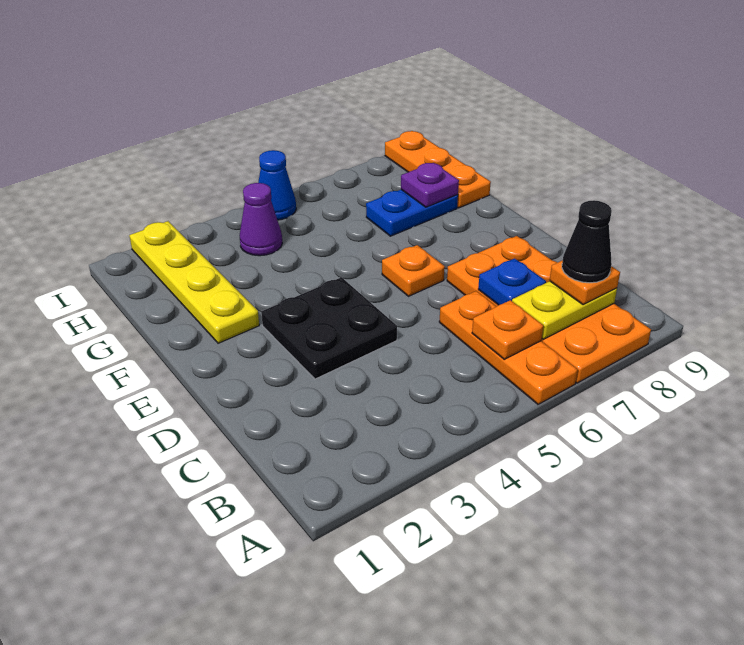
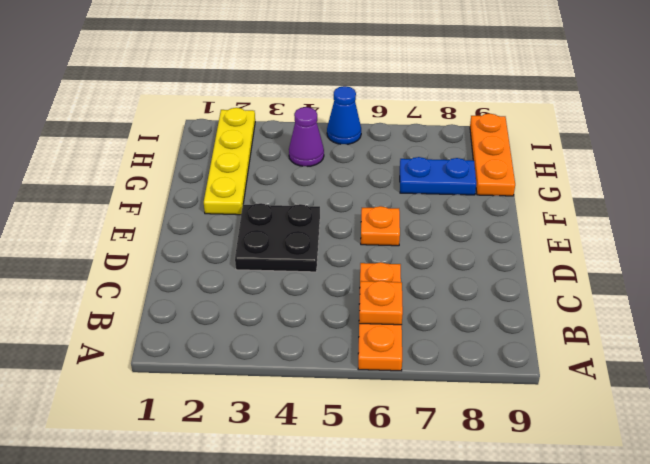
none -> orange 2x4 plate [447,236,651,383]
none -> yellow 1x2 plate [512,281,617,339]
none -> blue 1x1 plate [478,259,546,305]

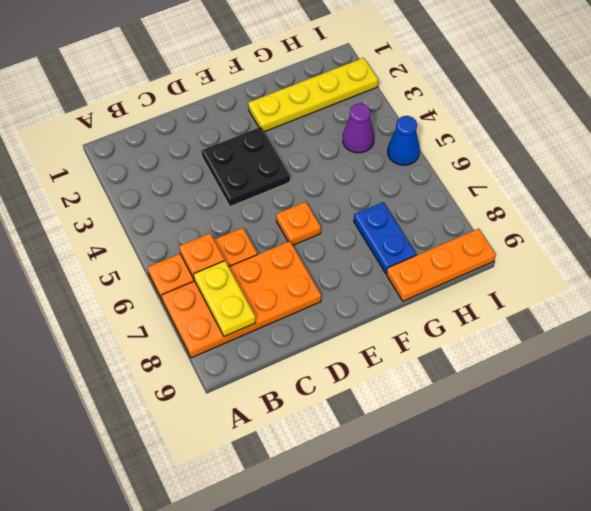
none -> blue 1x1 plate [478,259,546,305]
none -> purple 1x1 plate [401,163,459,207]
none -> orange 1x1 plate [550,260,620,305]

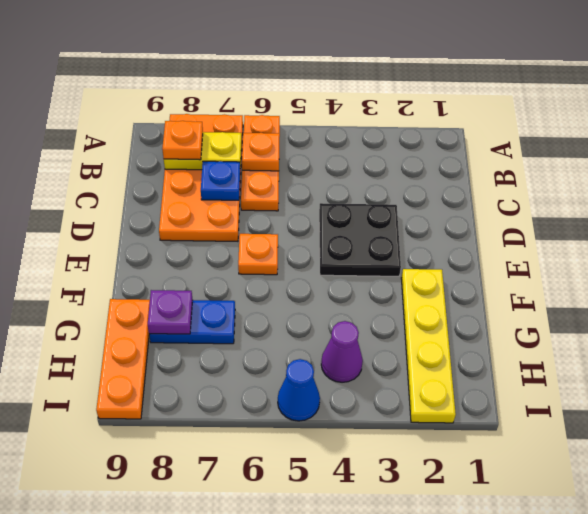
none -> black 1x1 cone [562,200,612,283]

